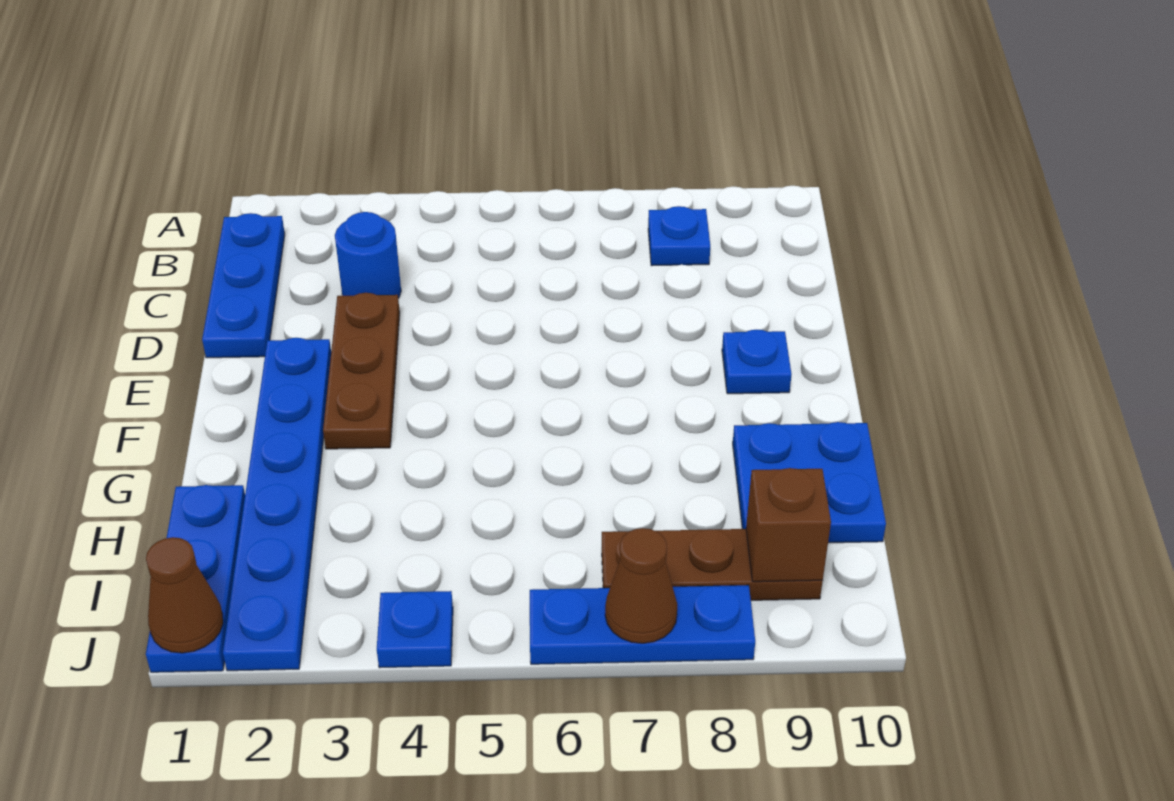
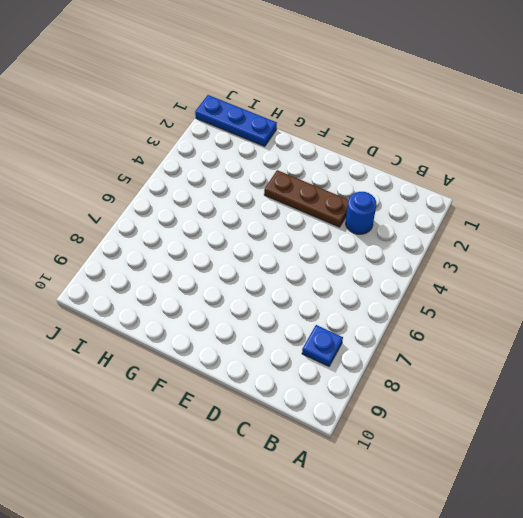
none -> blue 1x3 plate [202,213,285,358]
none -> blue 1x6 plate [223,338,331,671]
none -> blue 1x1 plate [722,329,791,394]

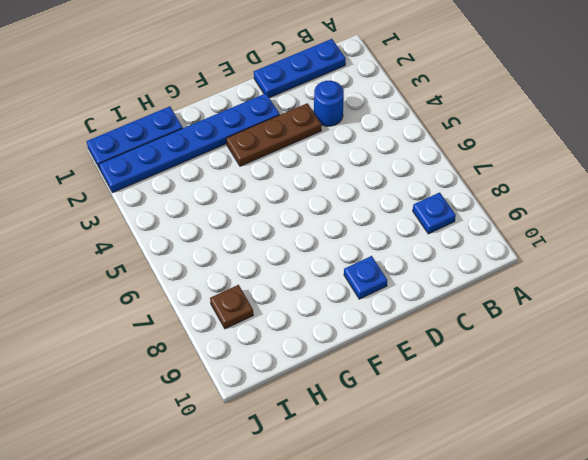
brown 1x1 plate [210,285,253,329] -> brown 1x3 plate [602,529,823,600]
none -> blue 2x2 plate [733,422,886,543]
none -> blue 1x1 plate [377,591,453,668]
none -> blue 1x3 plate [530,585,755,664]

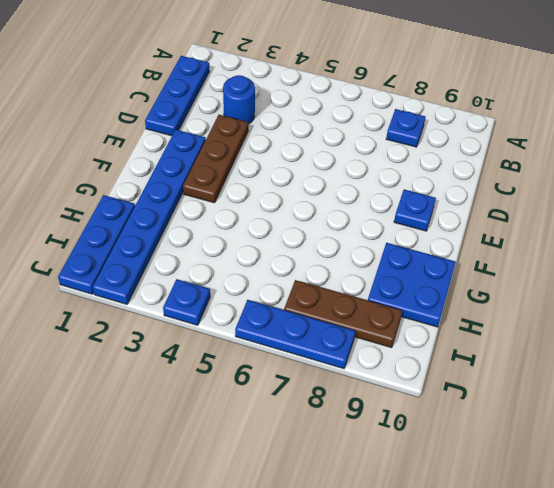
none -> brown 1x1 brick [746,468,831,582]
none -> brown 1x1 cone [146,537,223,653]
none -> brown 1x1 cone [605,528,677,643]

